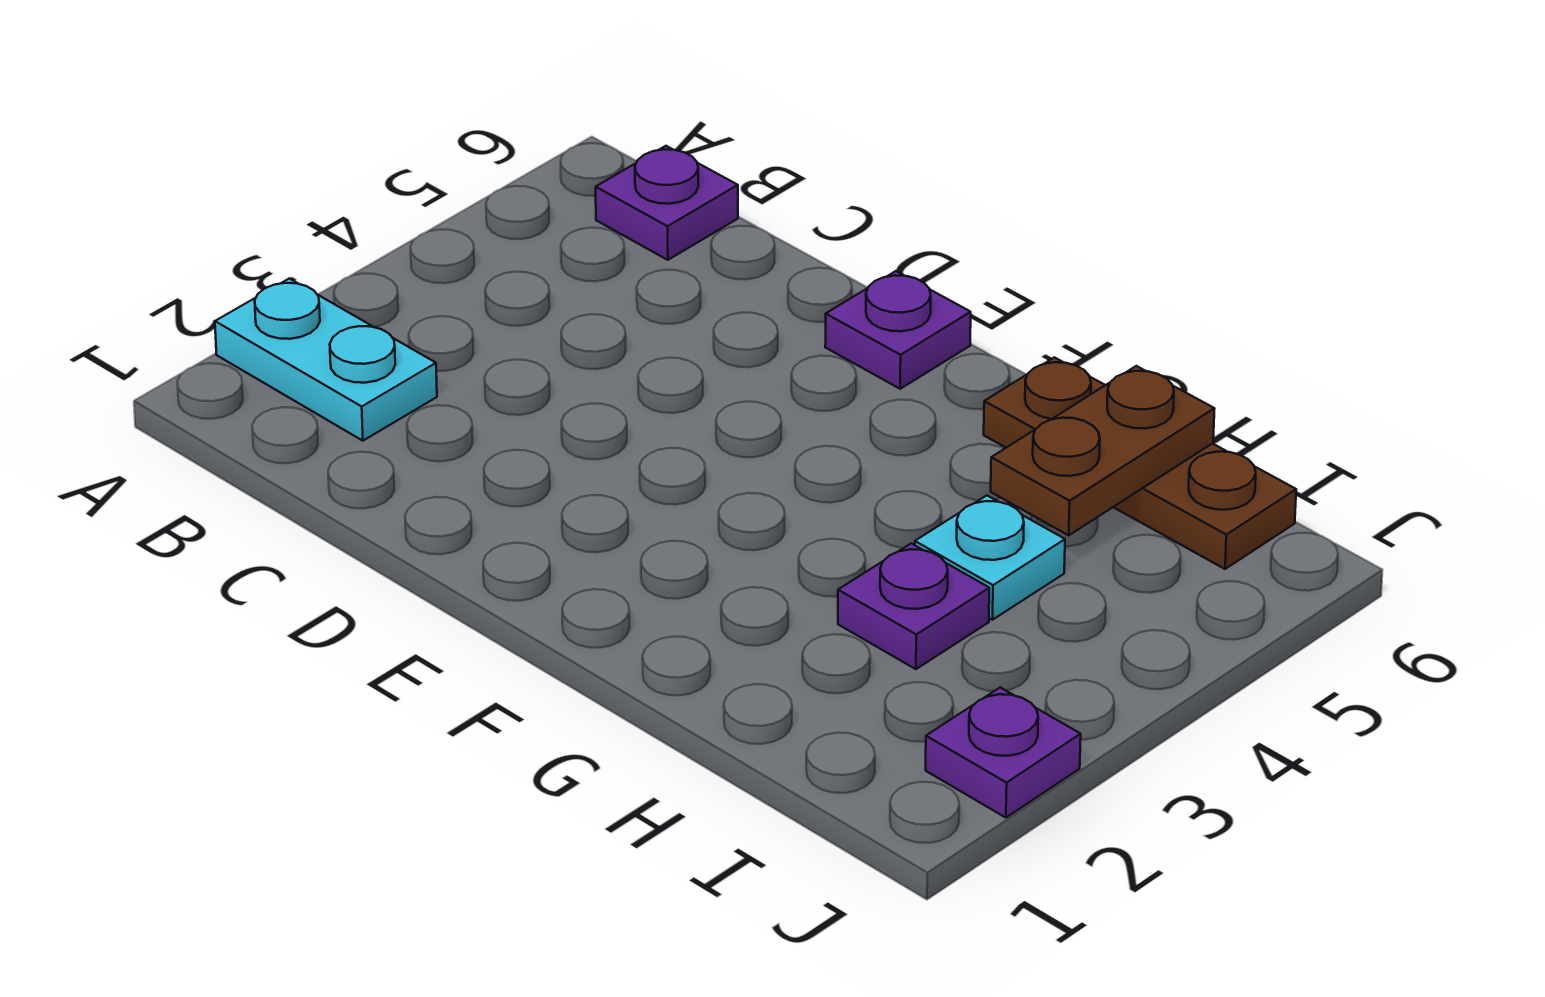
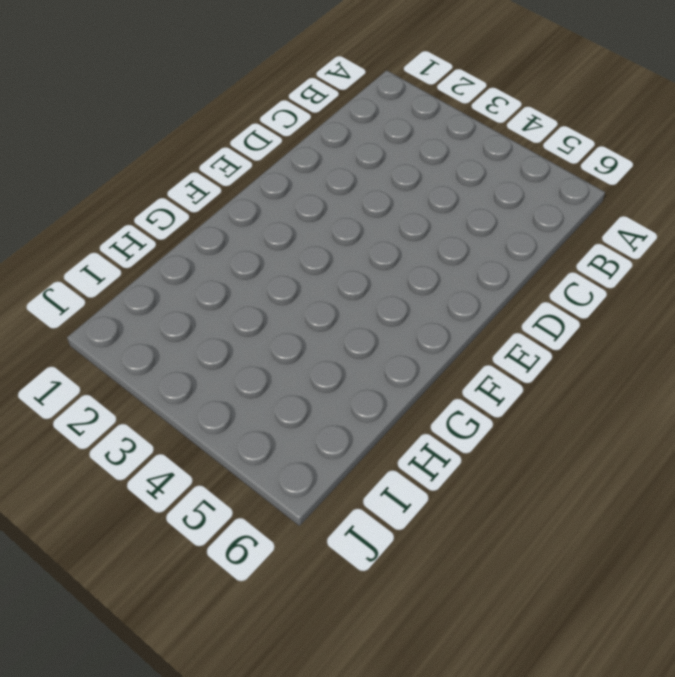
none -> cyan 1x2 plate [215,278,437,441]
none -> purple 1x1 plate [596,146,738,260]

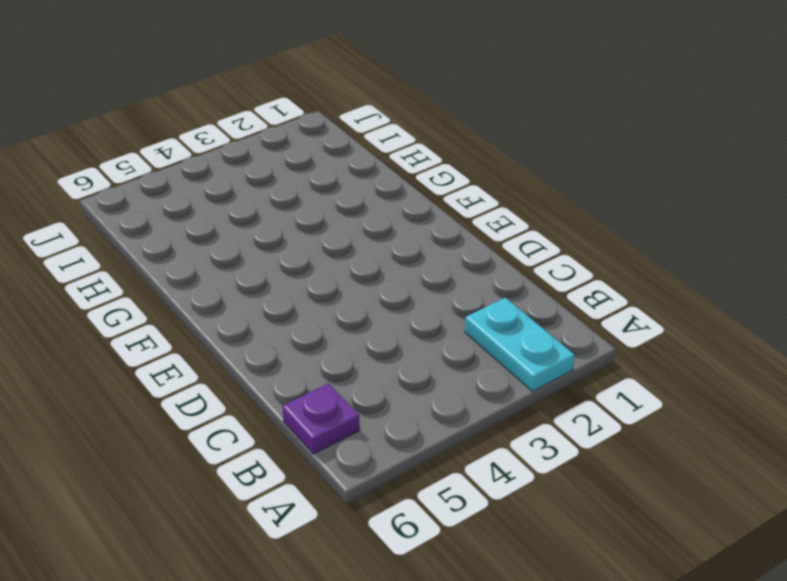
none -> purple 1x1 plate [825,271,971,389]
none -> brown 1x3 plate [984,357,1296,569]

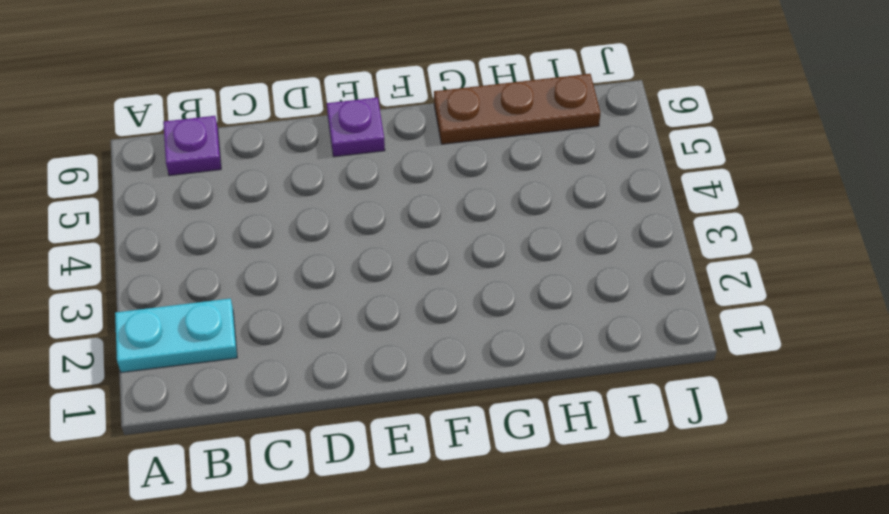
none -> purple 1x1 plate [838,543,989,669]
none -> cyan 1x1 plate [915,496,1065,620]

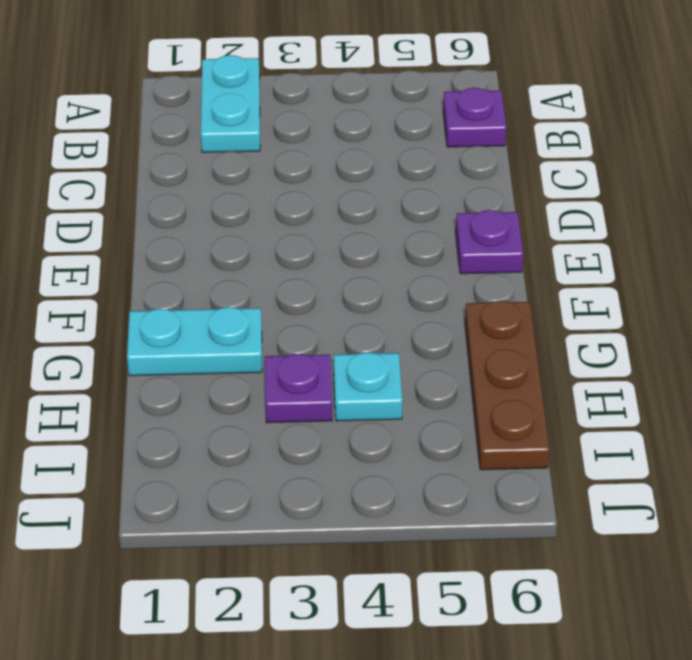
cyan 1x2 plate [127,307,262,376] -> none
none -> purple 1x1 plate [926,688,1081,818]
none -> brown 1x2 plate [991,366,1215,535]

